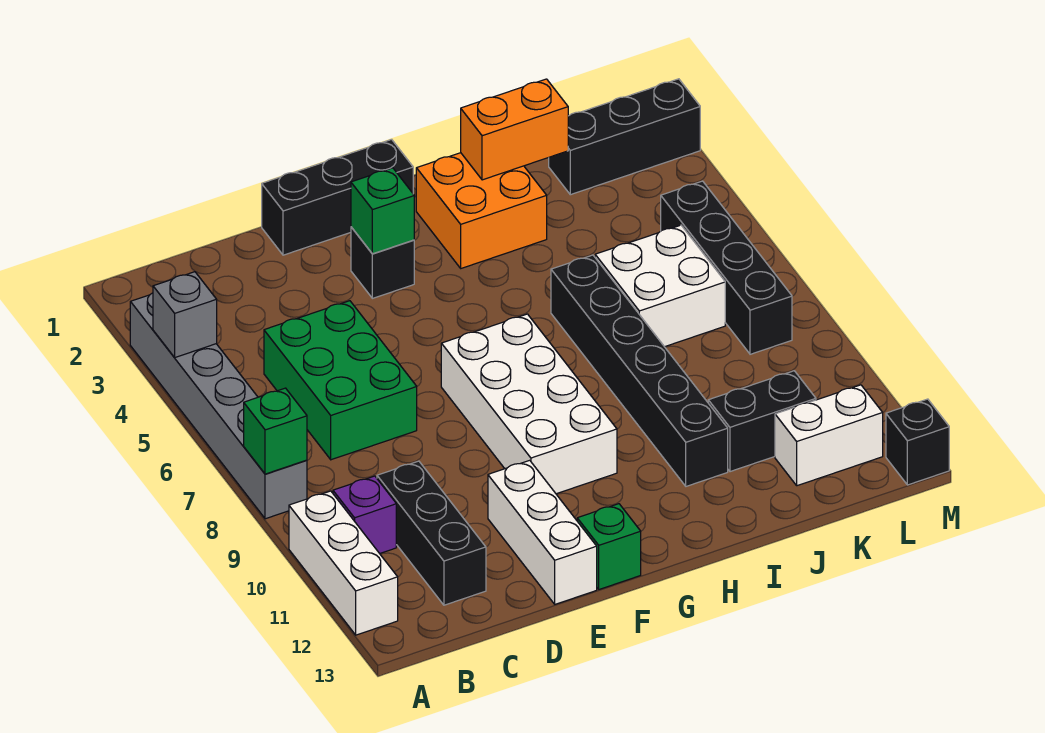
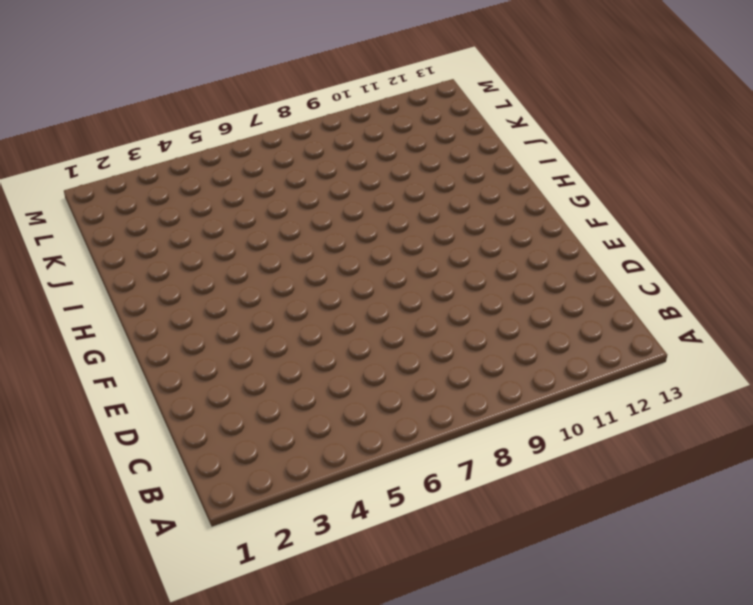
none -> grey 1x6 brick [130,293,307,519]
none -> white 1x3 brick [289,491,398,635]
none -> purple 1x1 brick [333,476,396,554]

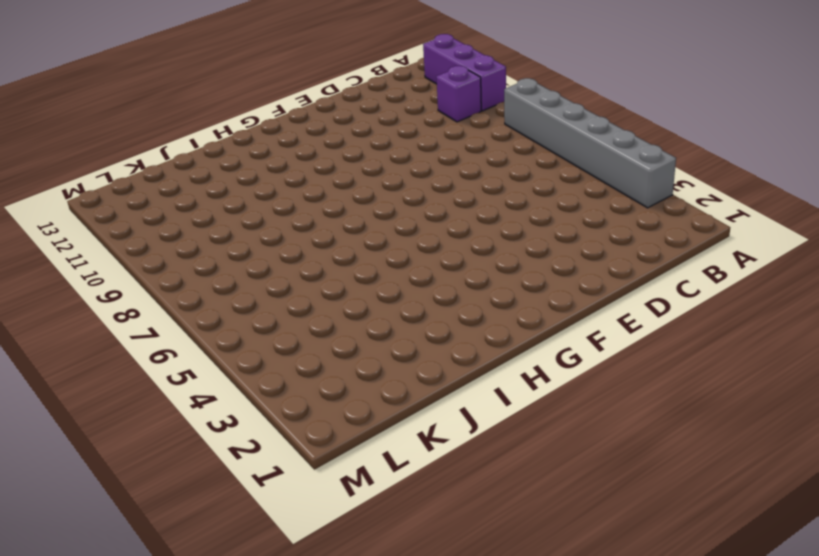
purple 1x3 brick [423,34,506,111] -> white 1x3 brick [289,491,398,635]
none -> green 2x3 brick [264,301,417,460]
none -> black 1x3 brick [377,461,486,605]
none -> black 1x3 brick [262,139,413,255]

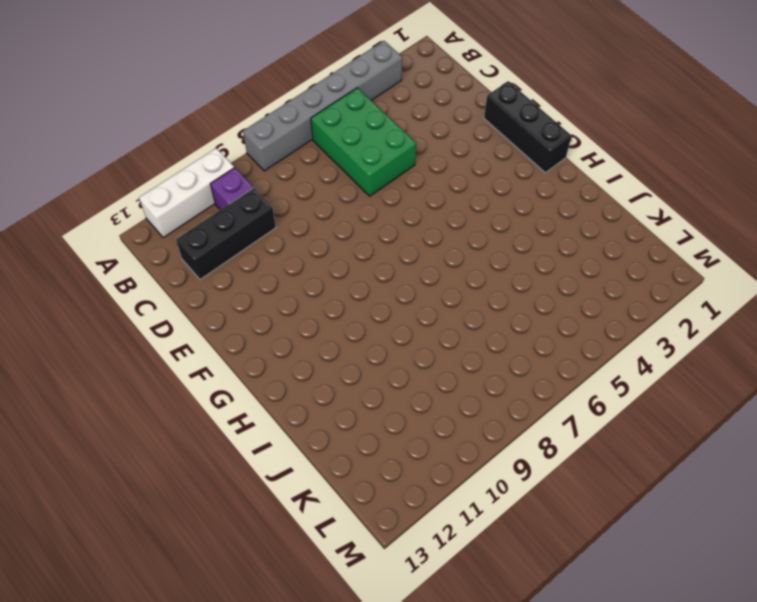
green 2x3 brick [311,88,416,196] -> green 2x3 brick turned to [264,301,417,460]
none -> white 1x3 brick [488,460,597,604]
none -> black 1x1 brick [351,227,414,298]
none -> white 2x4 brick [441,314,617,494]

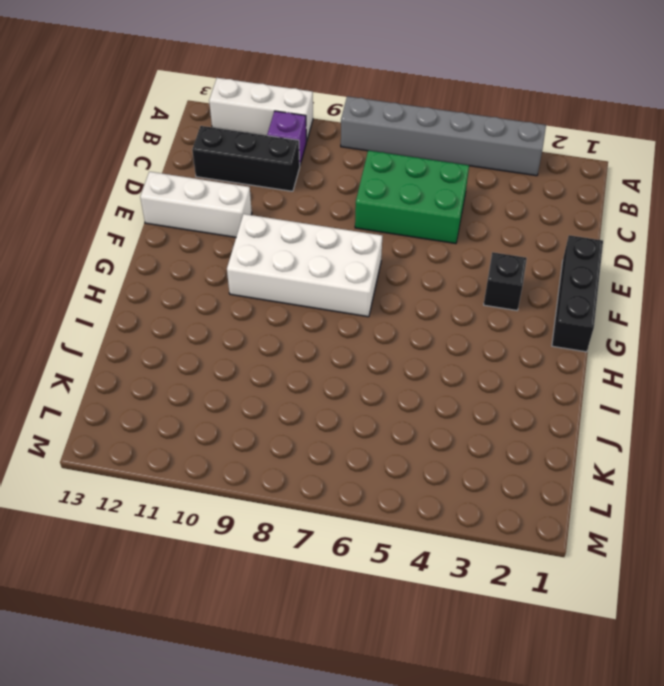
none -> green 1x1 brick [577,504,641,589]
none -> orange 2x2 brick [416,153,547,268]
none -> black 1x6 brick [551,255,728,486]

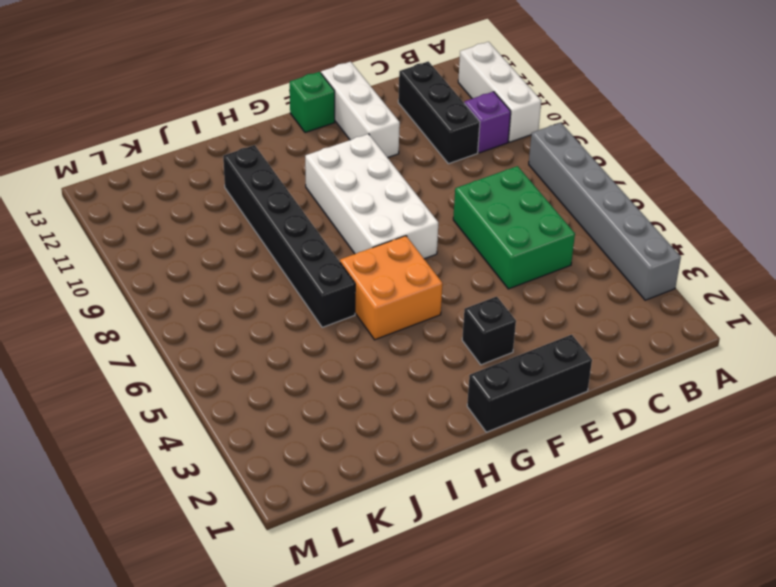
orange 2x2 brick [340,236,443,340] -> orange 2x2 brick moved to [416,153,547,268]
none -> white 2x2 brick [595,225,725,347]
none -> black 1x2 brick [708,371,816,472]
none -> black 1x3 brick [549,79,700,195]

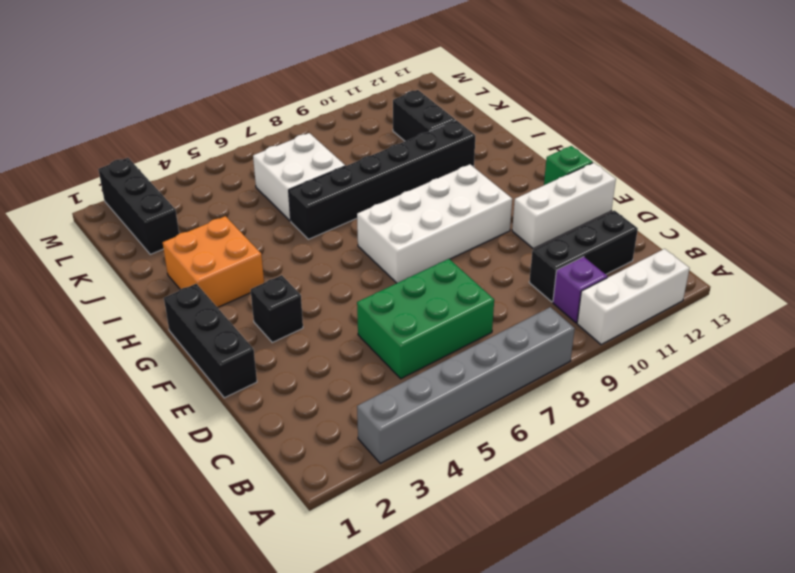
none -> white 1x2 brick [775,385,883,486]
none -> black 1x4 brick [661,181,792,354]
none -> black 1x1 brick [886,399,949,485]

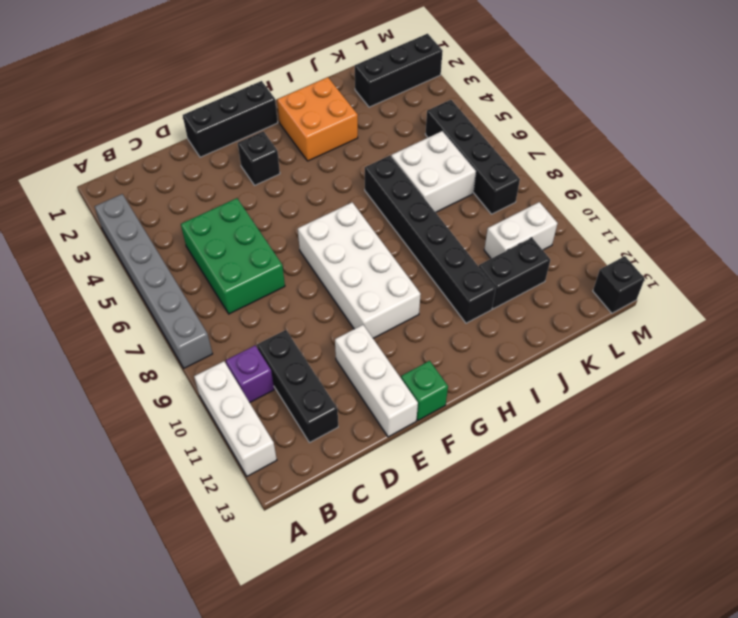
white 1x2 brick [484,202,558,259] -> white 1x2 brick moved to [775,385,883,486]
none -> grey 1x1 brick [153,272,217,358]
none -> green 1x1 brick [244,388,307,474]
none -> green 1x1 brick [351,168,414,254]

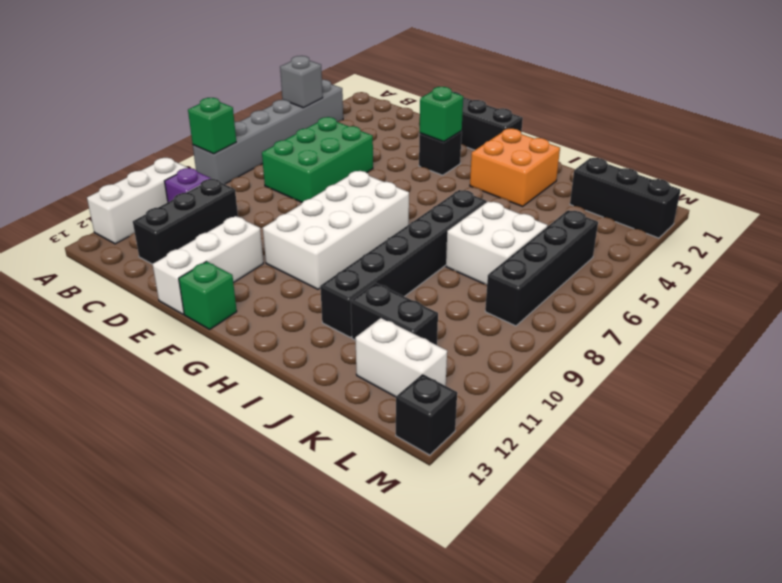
none -> orange 1x2 brick [461,79,568,180]

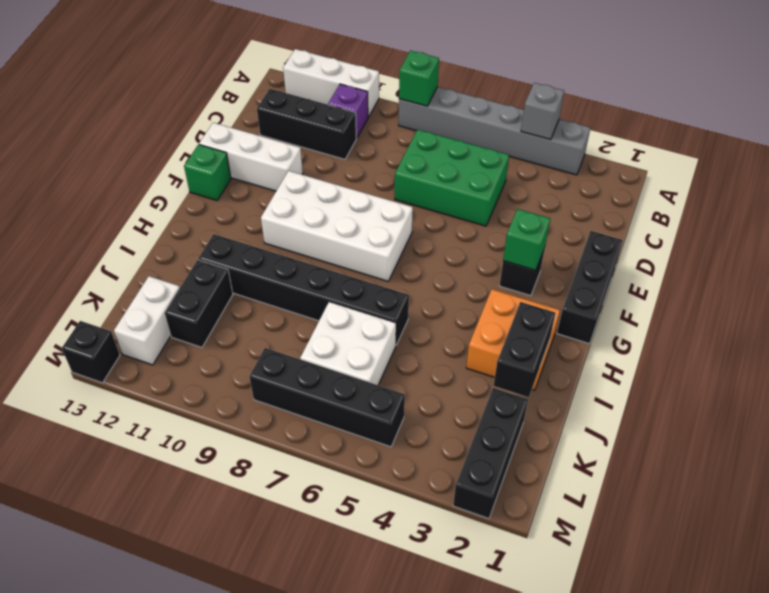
black 1x2 brick [494,302,555,397] -> orange 1x2 brick [461,79,568,180]

